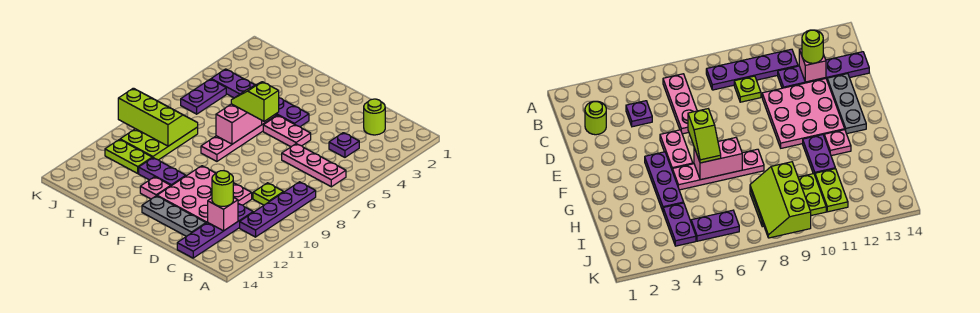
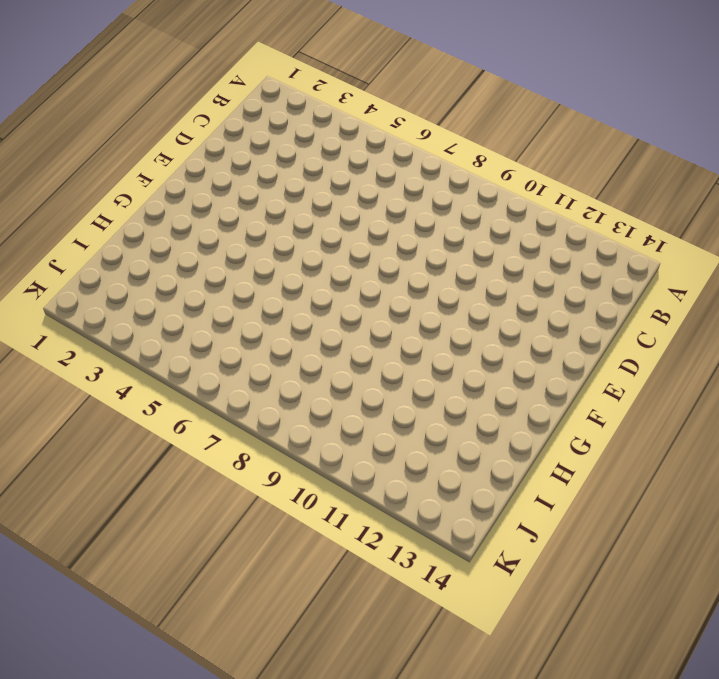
none -> pink 1x3 plate [282,144,346,187]
none -> purple 1x4 plate [240,182,316,237]
none -> lime 1x1 round brick [364,99,385,135]

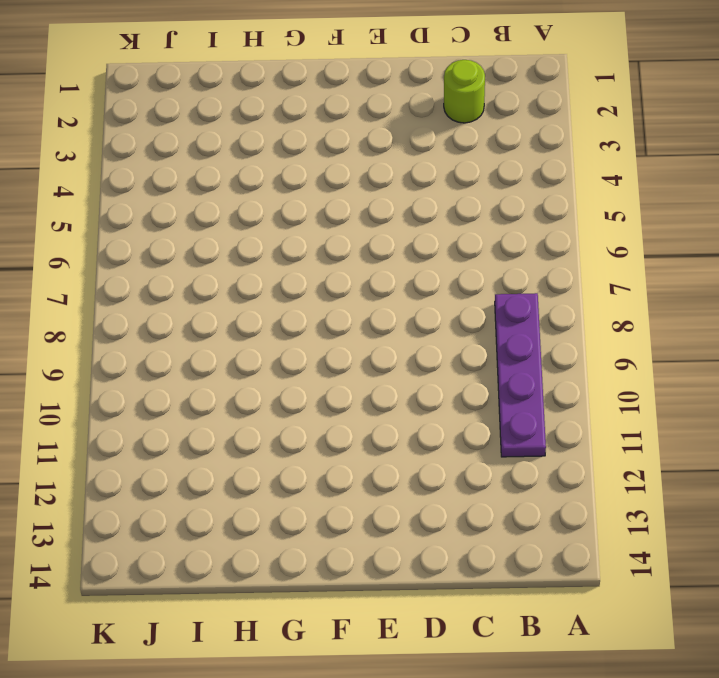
none -> pink 1x3 plate [282,144,346,187]
none -> purple 1x1 plate [329,133,359,157]
none -> lime 1x1 plate [253,183,283,205]

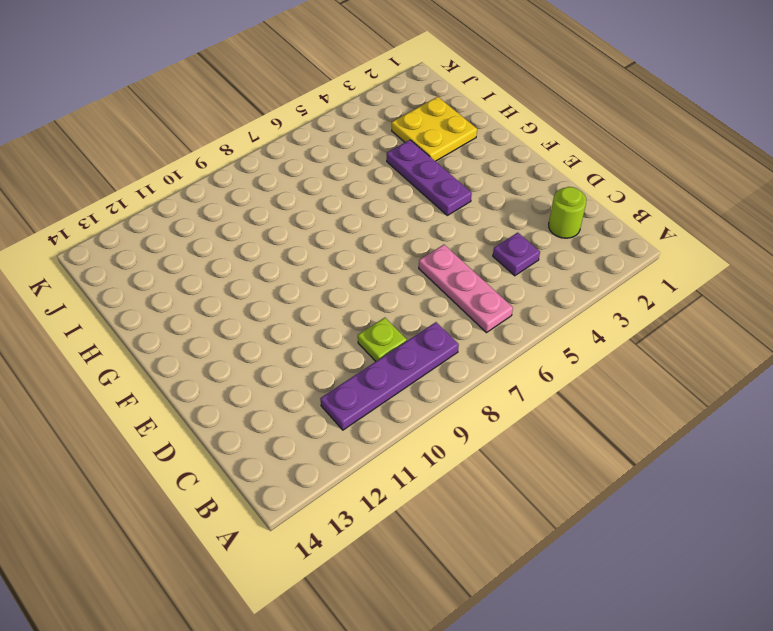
yellow 2x2 plate [392,97,477,161] -> none
none -> purple 1x4 plate [177,204,253,258]
none -> pink 3x3 plate [157,166,252,223]
none -> grey 1x3 plate [142,196,206,236]

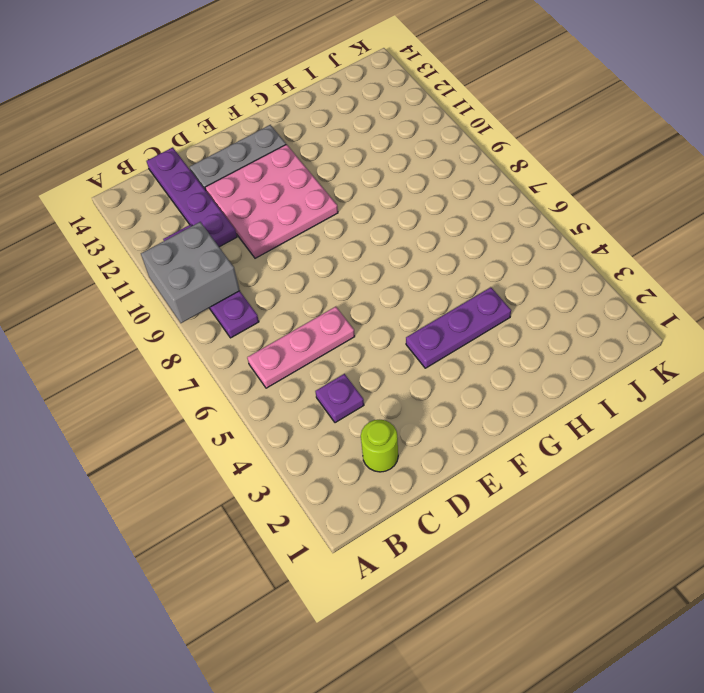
grey 2x2 brick [141,222,240,323] -> none
none -> lime 1x1 plate [253,183,283,205]
none -> pink 1x2 plate [263,115,311,147]
none -> pink 1x4 plate [201,114,277,161]

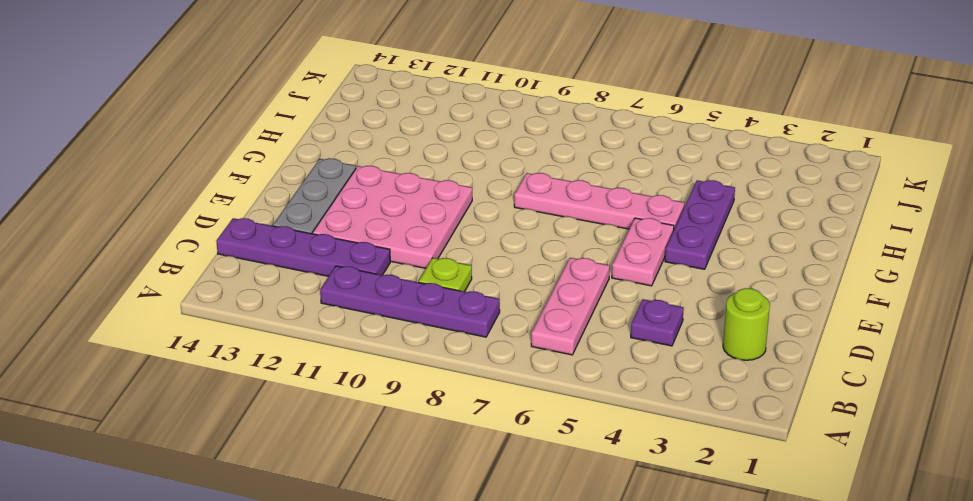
none -> purple 1x2 plate [139,158,186,186]
none -> pink 1x1 plate [140,177,170,199]
none -> purple 1x2 plate [211,69,255,98]

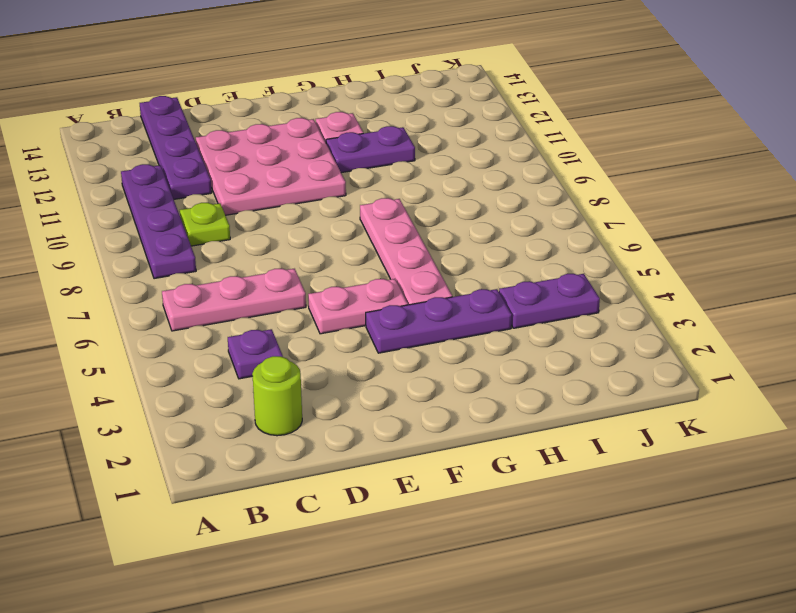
none -> grey 1x3 plate [142,196,206,236]
none -> lime 2x3 plate [120,127,198,160]
none -> lime 1x2 plate [105,140,152,173]

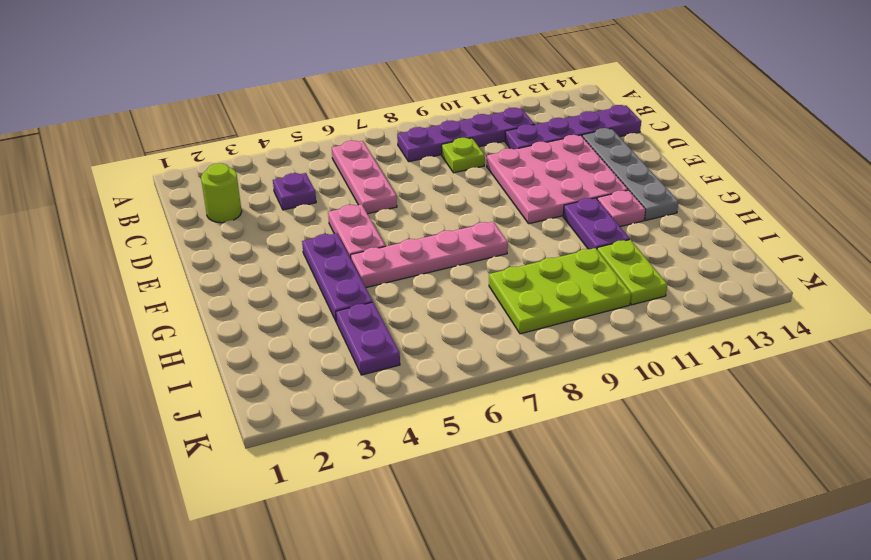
grey 1x4 plate [582,128,679,220] -> grey 1x3 plate [142,196,206,236]
none -> purple 1x2 plate [181,79,226,114]
none -> pink 1x1 brick [208,197,238,231]
none -> pink 1x2 brick [216,104,262,144]

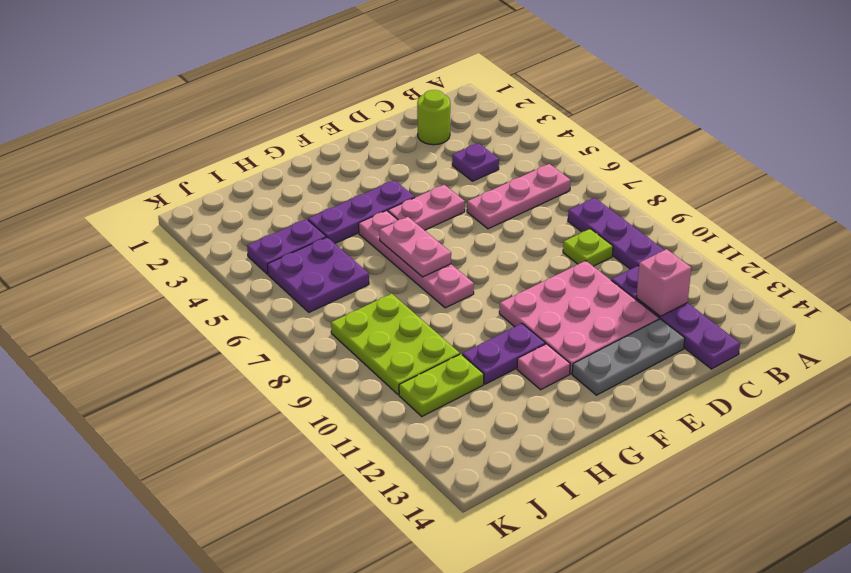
pink 1x2 plate [380,217,451,277] -> pink 1x2 brick [216,104,262,144]
purple 2x2 plate [267,237,369,312] -> purple 1x2 plate [181,79,226,114]
none -> lime 2x3 slope [118,88,198,146]
none -> lime 1x1 round brick [212,171,233,206]
none -> lime 1x2 slope [231,82,279,121]

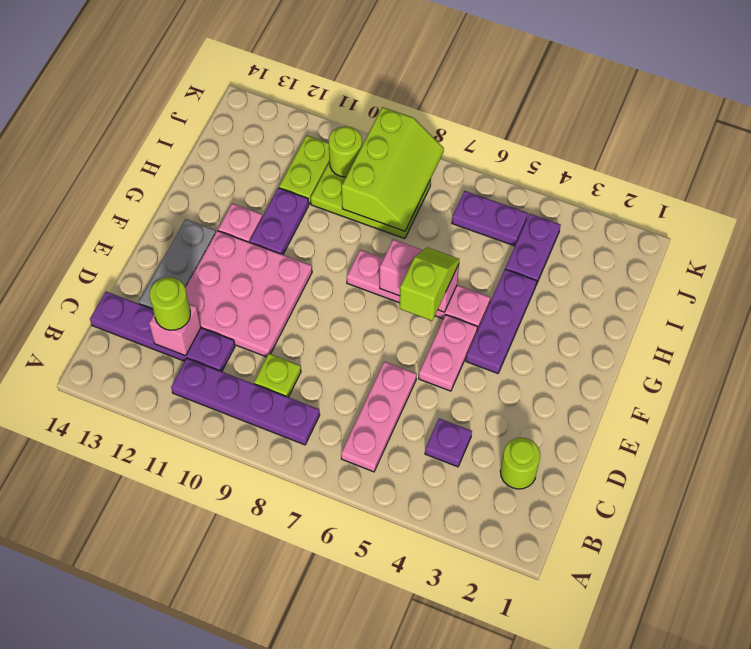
lime 1x1 round brick [329,126,362,177] -> none

